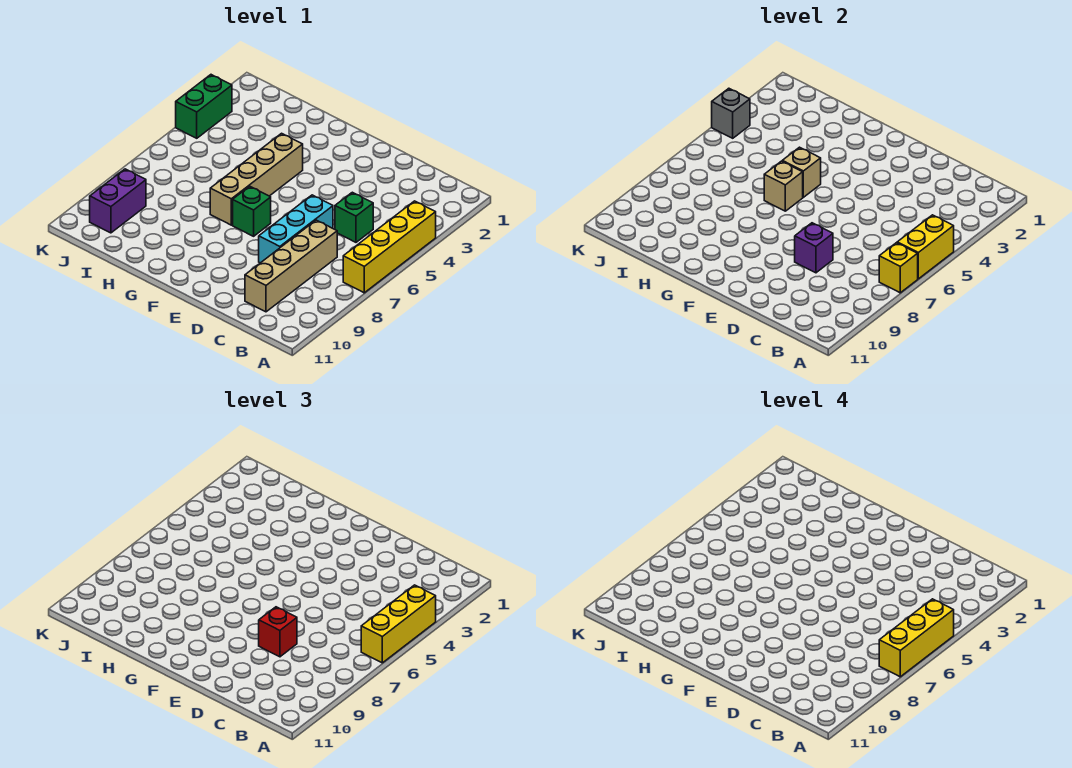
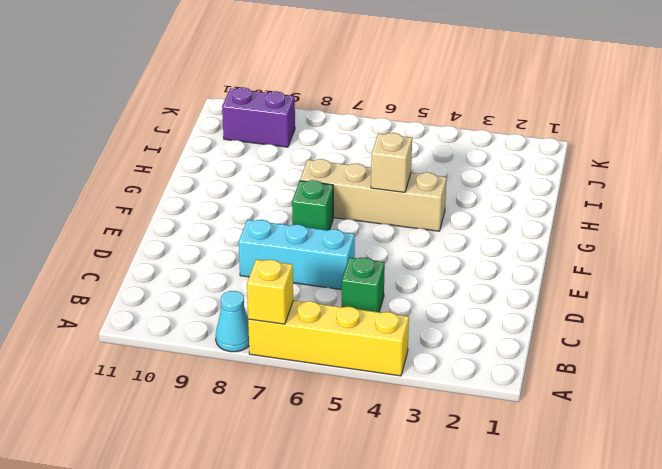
cyan 1x1 cone [216,291,249,352] -> none
none -> tan 1x4 brick [245,220,337,312]
none -> green 1x2 brick [176,75,232,138]
none -> yellow 1x2 brick [897,215,954,279]

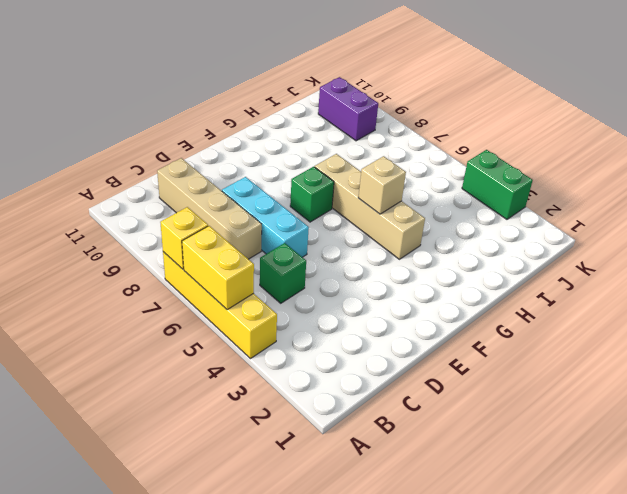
none -> purple 1x1 brick [795,223,833,273]
none -> tan 1x1 brick [764,161,803,211]
none -> grey 1x1 brick [712,88,750,138]

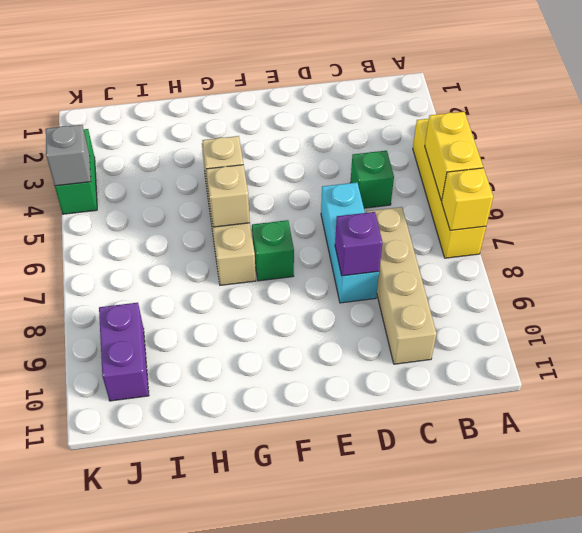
none -> yellow 1x3 brick [361,585,436,663]
none -> red 1x1 brick [259,607,297,657]
none -> yellow 1x3 brick [879,599,954,677]

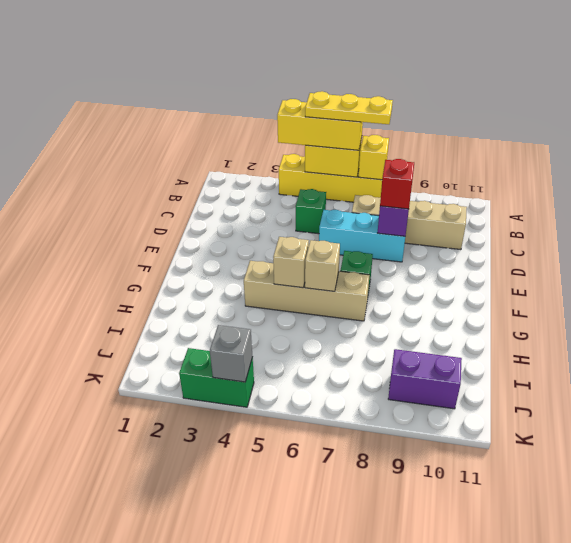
yellow 1x3 plate [305,91,393,124] -> yellow 1x3 brick [879,599,954,677]

